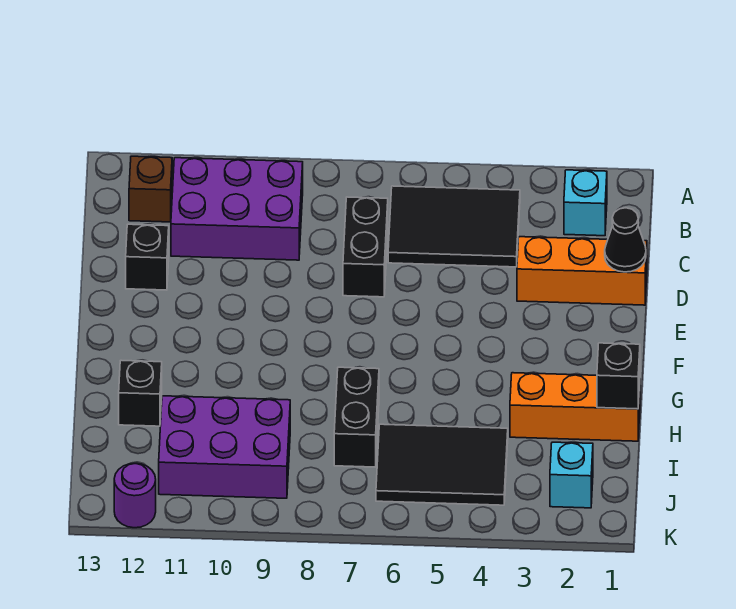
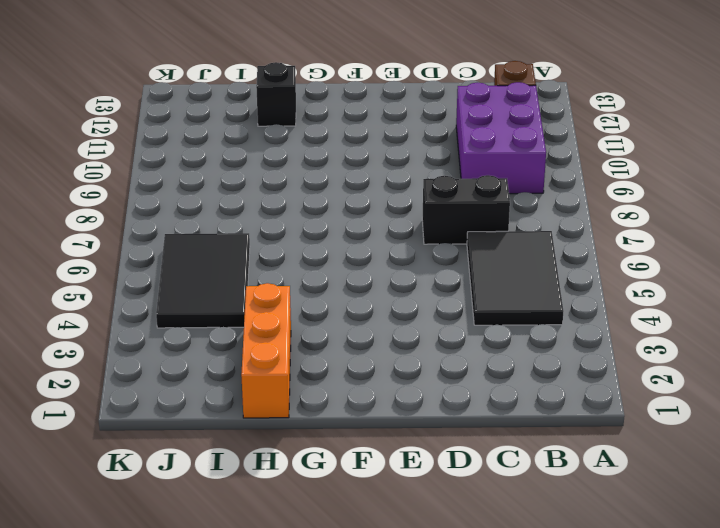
none -> cyan 1x1 brick [564,170,607,236]
none -> orange 1x3 brick [517,237,647,305]
none -> black 1x1 brick [126,224,169,290]

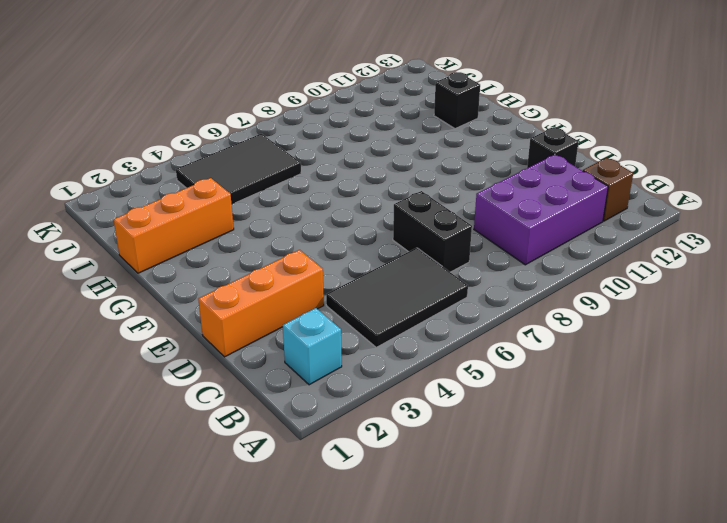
none -> black 1x2 brick [334,367,379,467]
none -> purple 2x3 brick [159,396,290,498]
none -> cyan 1x1 brick [550,442,593,508]

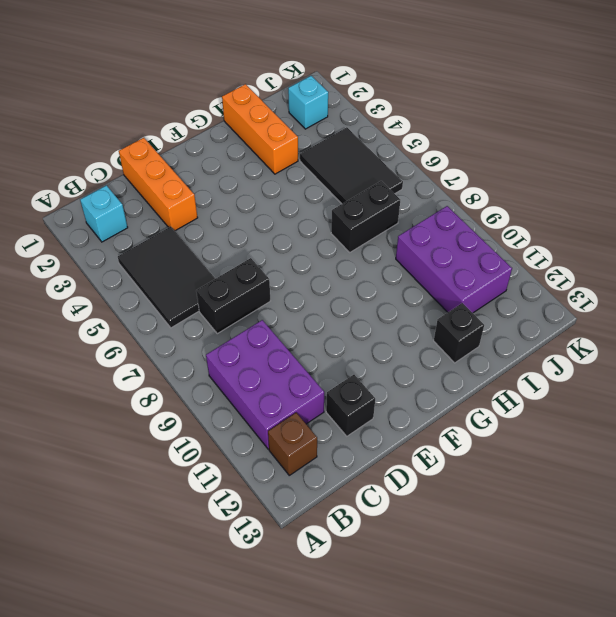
none -> purple 1x1 round brick [114,463,156,528]
none -> black 1x1 cone [605,208,646,272]
none -> black 1x1 brick [597,343,640,409]

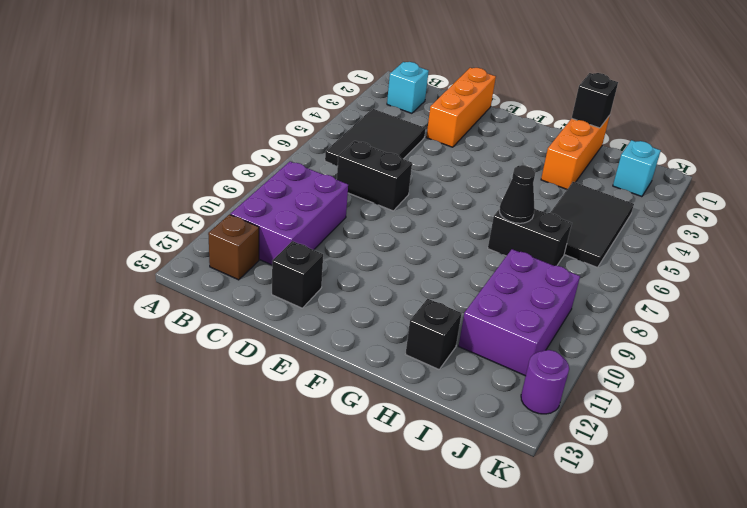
black 1x1 cone [499,165,536,223] -> black 1x1 cone moved to [605,208,646,272]

